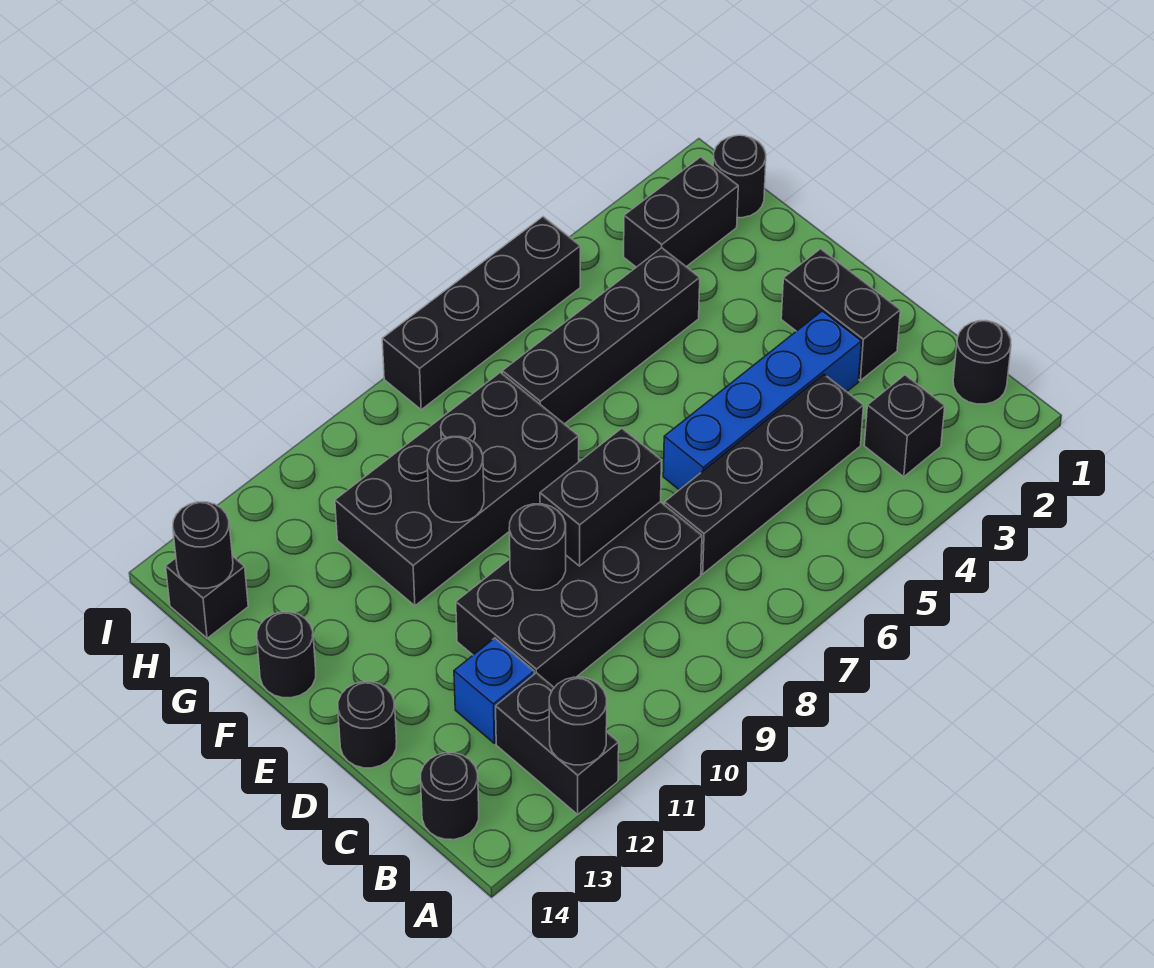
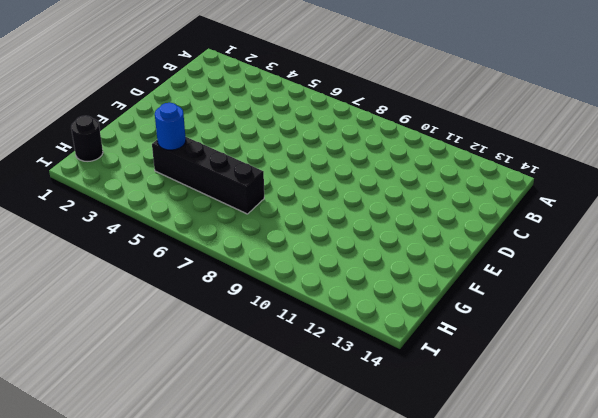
blue 1x1 round brick [155,103,186,150] -> none
none -> black 1x2 brick [496,673,619,814]
none -> black 1x1 round brick [953,321,1011,404]
none -> black 1x1 brick [864,375,945,477]

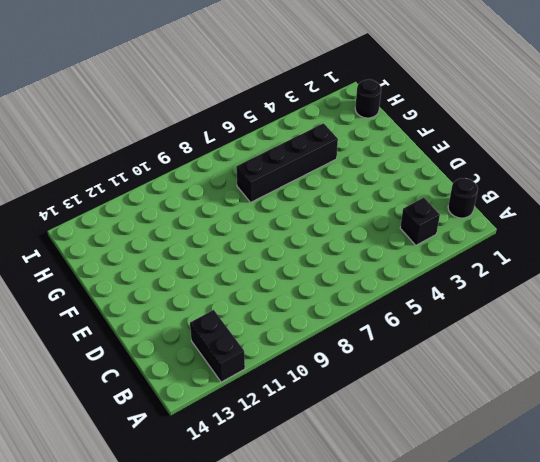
none -> black 1x1 round brick [421,753,479,840]
none -> black 1x4 brick [664,374,863,574]
none -> black 2x4 brick [456,502,702,687]

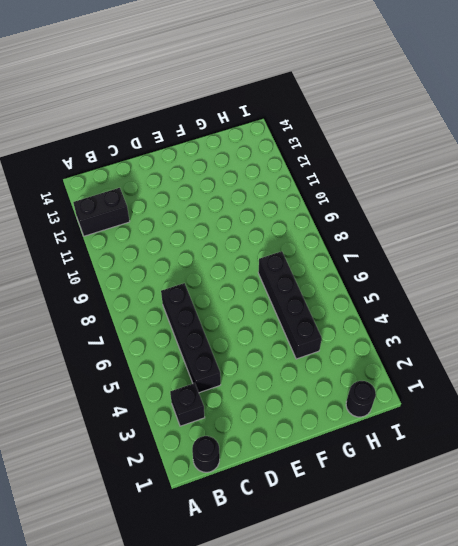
none -> black 1x1 round brick [421,753,479,840]
none -> black 2x4 brick [456,502,702,687]
none -> blue 1x1 brick [454,638,534,743]

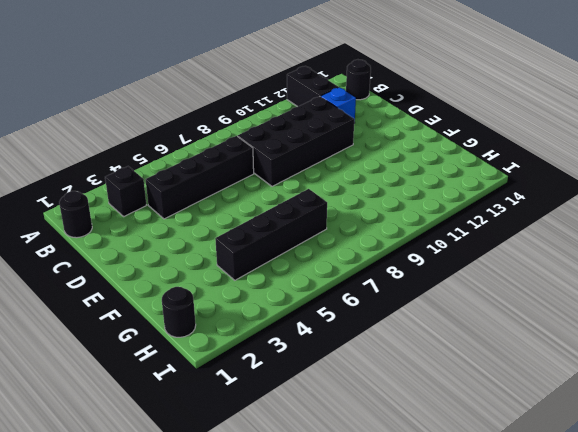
none -> black 1x2 brick [781,249,900,381]
none -> blue 1x4 brick [663,311,861,490]
none -> black 1x1 round brick [338,682,397,768]

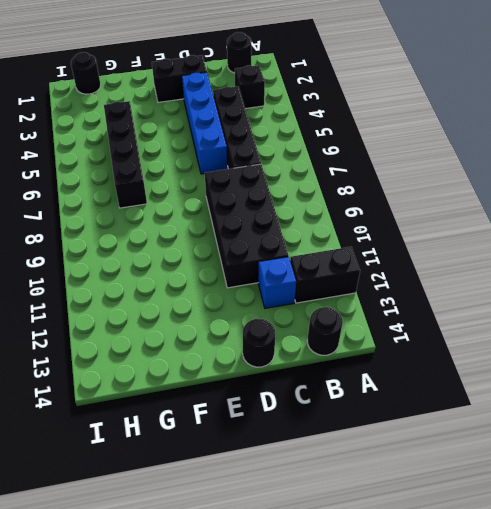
none -> black 2x4 brick [335,372,579,606]
none -> black 1x1 round brick [257,612,316,698]
none -> black 1x2 brick [624,157,738,267]

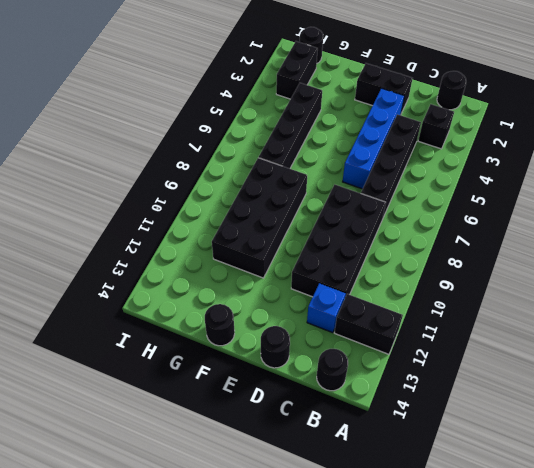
none -> black 1x1 brick [166,556,248,638]
none -> black 1x4 brick [382,217,580,410]
none -> black 1x1 round brick [549,677,607,765]

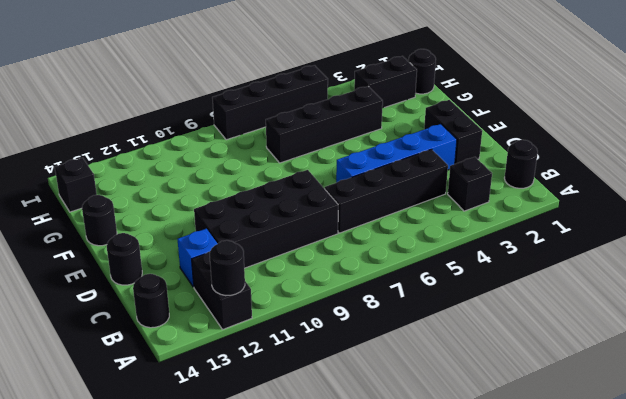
none -> black 2x4 brick [335,372,579,606]
none -> black 1x2 brick [540,428,661,566]
none -> black 1x1 round brick [509,504,566,590]

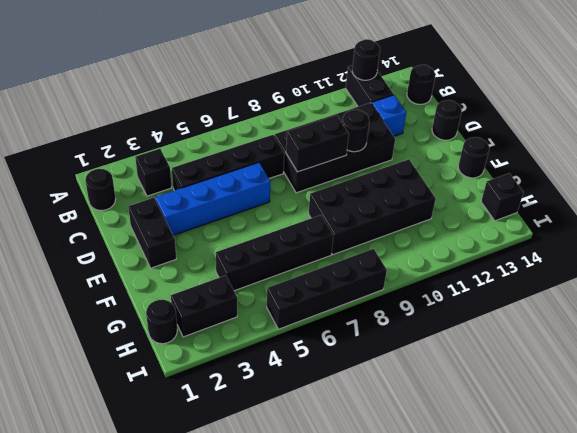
none -> black 1x1 round brick [427,437,484,522]
none -> black 1x1 round brick [173,502,233,588]

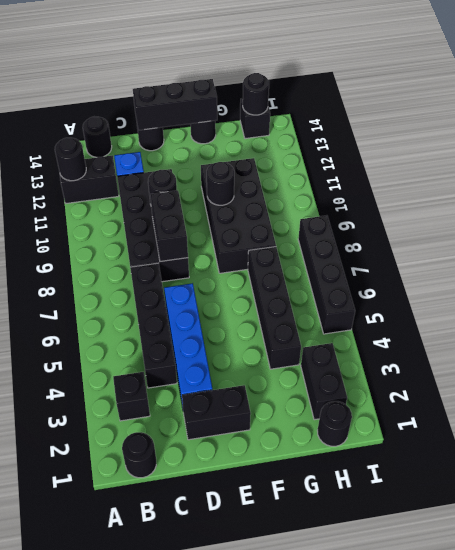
black 1x3 brick [133,79,217,130] -> none

